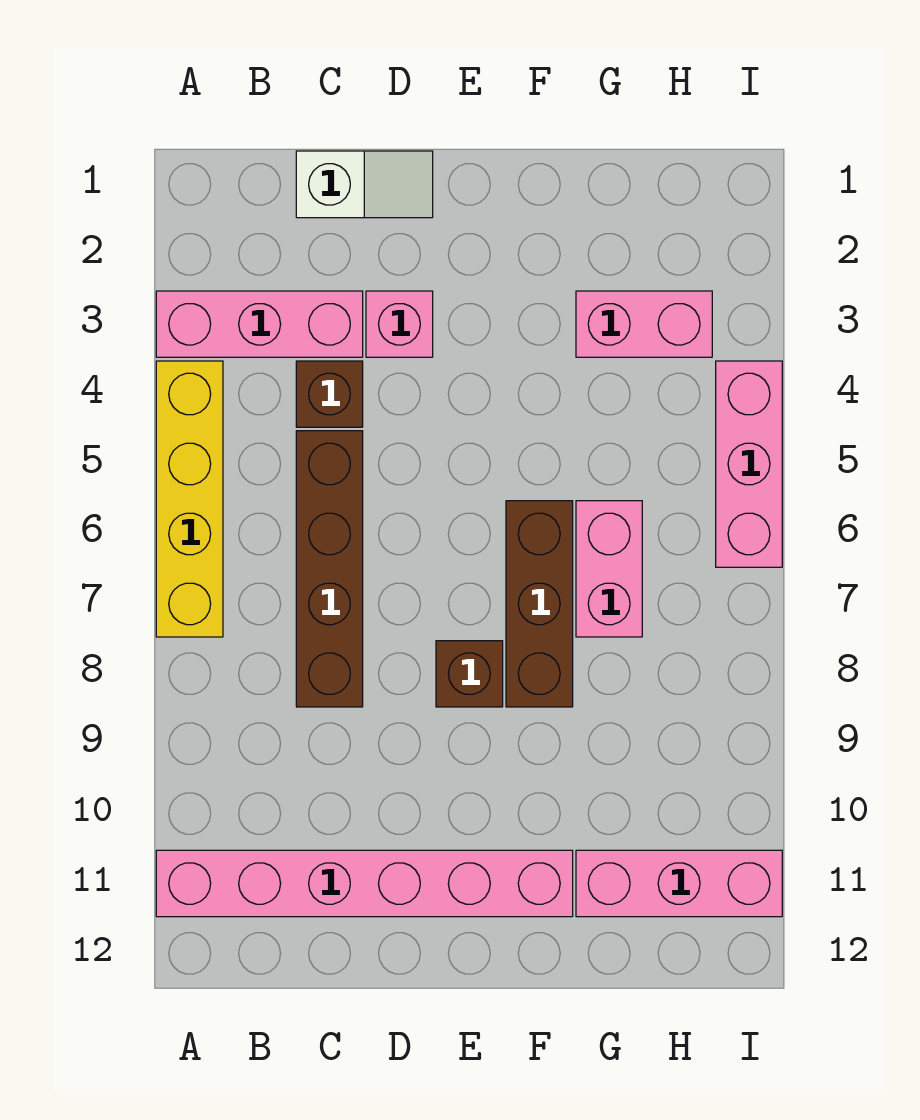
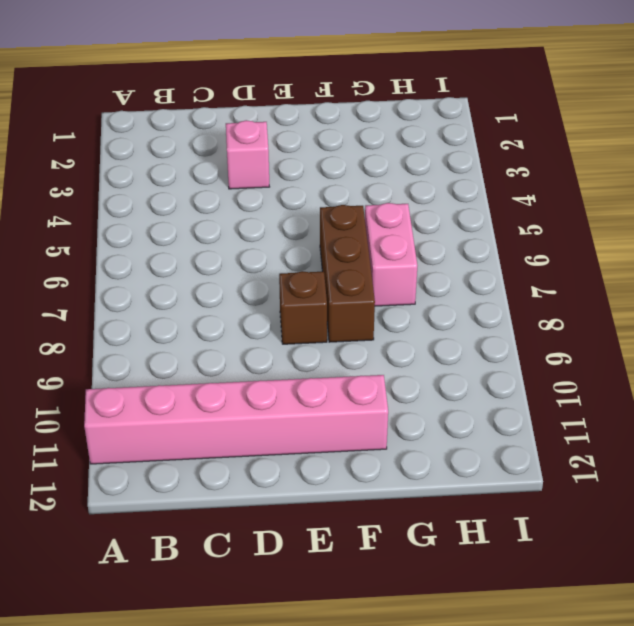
none -> pink 1x3 brick [156,291,363,357]
none -> yellow 1x4 brick [156,361,223,637]
none -> white 1x2 slope [296,151,433,218]

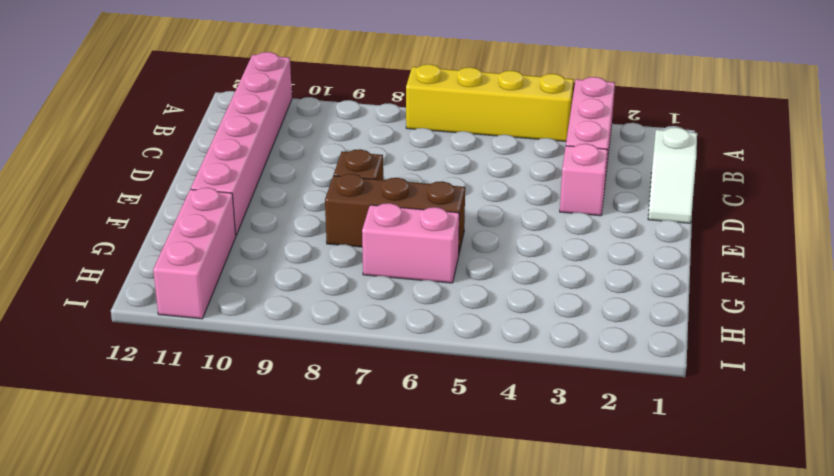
none -> brown 1x1 brick [296,361,363,427]
none -> brown 1x4 brick [296,431,363,707]
none -> pink 1x2 brick [576,291,712,357]

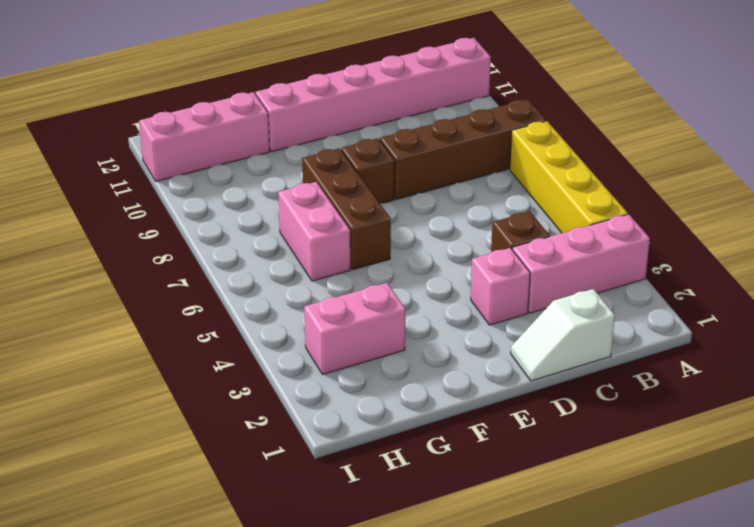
brown 1x4 brick [380,99,546,199] -> brown 1x4 brick turned to [296,431,363,707]
none -> pink 1x3 brick [716,361,782,567]

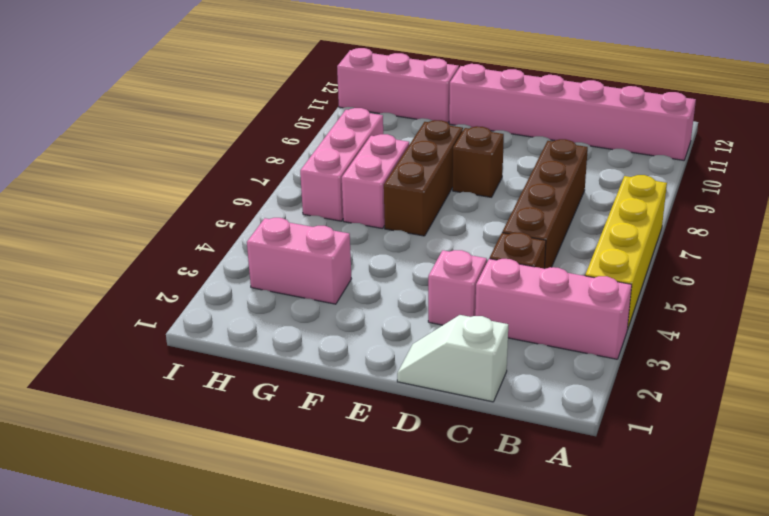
pink 1x3 brick [300,108,383,221] -> pink 1x3 brick moved to [716,361,782,567]

